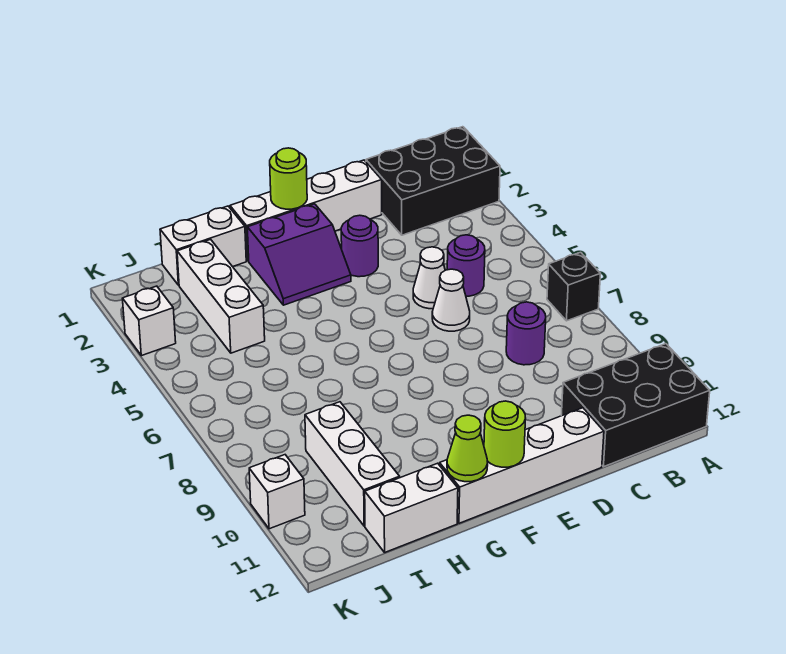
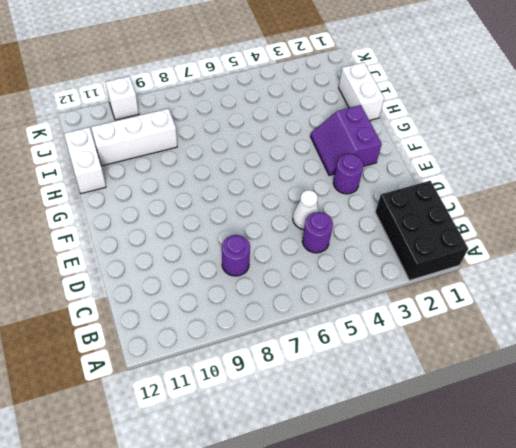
none -> black 1x1 brick [547,252,600,321]
none -> black 2x3 brick [561,344,710,467]
none -> white 1x4 brick [230,160,382,261]

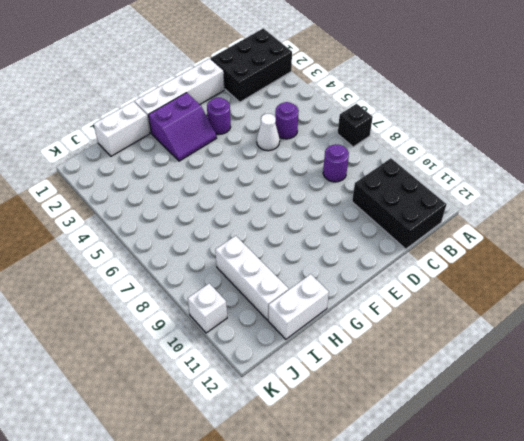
black 2x3 brick [352,158,446,249] -> black 2x3 brick turned to [561,344,710,467]
none -> white 1x1 cone [432,269,470,331]
none -> white 1x4 brick [440,408,604,523]
none -> white 1x3 brick [177,239,265,353]

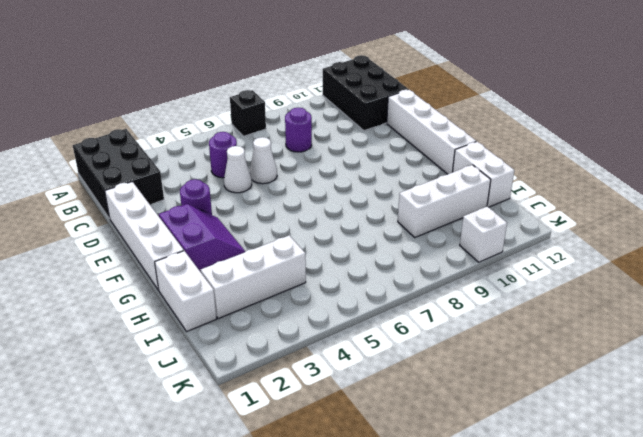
none -> white 1x1 brick [122,286,176,356]
none -> lime 1x1 round brick [270,148,307,209]
none -> lime 1x1 round brick [484,401,526,467]

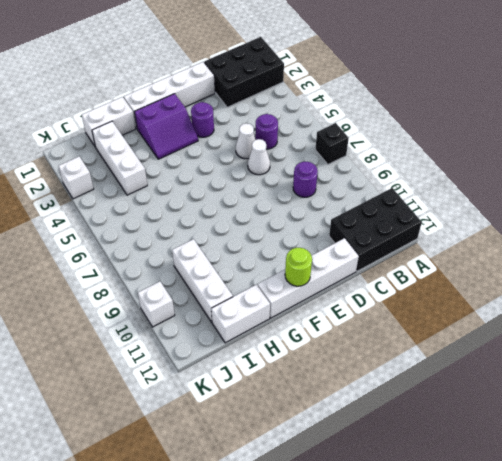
none -> lime 1x1 round brick [270,148,307,209]
none -> lime 1x1 cone [447,415,488,482]

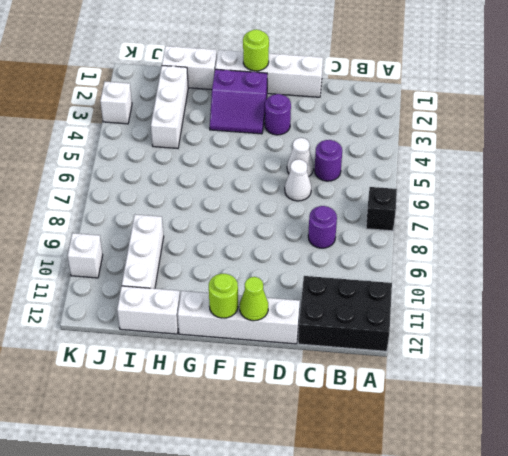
lime 1x1 cone [240,277,268,321] -> lime 1x1 cone moved to [447,415,488,482]
none -> black 2x3 brick [366,127,500,235]

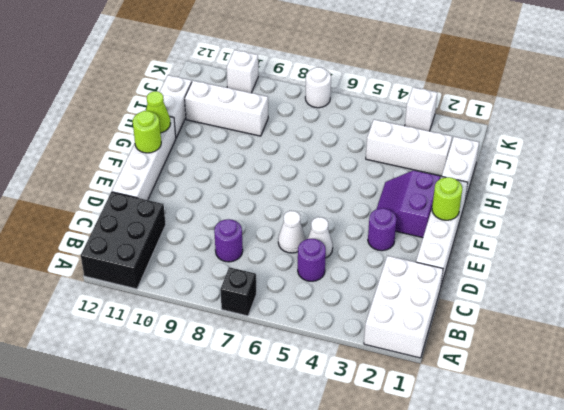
white 2x3 brick [364,256,443,358] -> black 2x3 brick [366,127,500,235]
white 1x1 round brick [305,67,331,108] -> none

